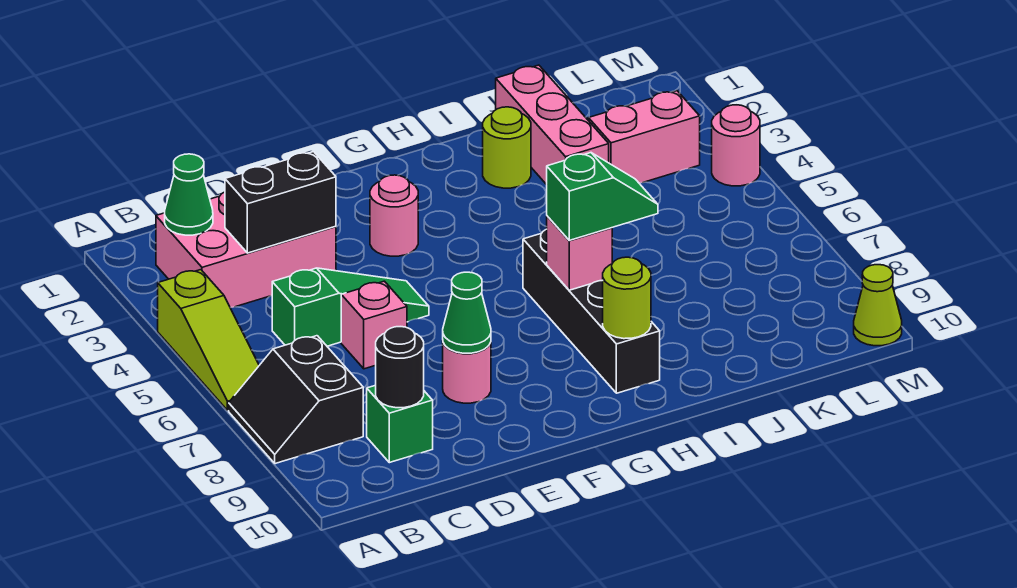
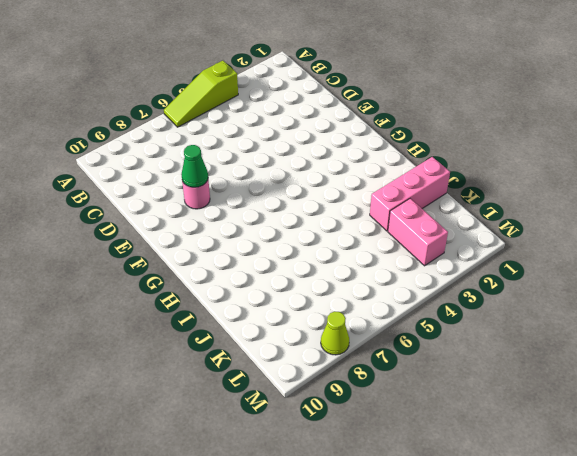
lime 1x1 cone [321,312,349,355] -> lime 1x1 cone moved to [854,265,902,346]
none -> black 2x2 slope [229,336,363,464]
none -> pink 2x3 brick [156,192,336,308]
none -> green 1x3 slope [272,268,429,346]

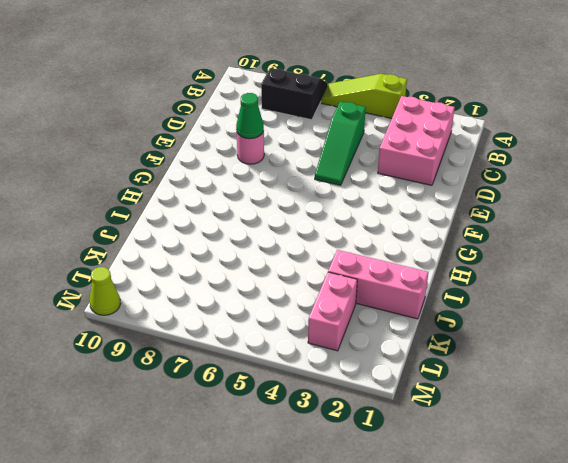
none -> green 1x1 brick [367,385,433,463]
none -> pink 1x1 brick [341,281,407,369]
none -> pink 1x1 round brick [370,175,418,256]

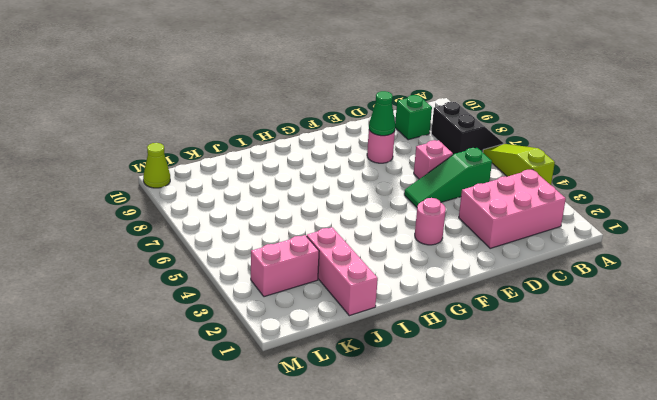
none -> black 1x4 brick [523,229,660,393]
none -> lime 1x1 round brick [483,107,531,188]
none -> pink 1x1 round brick [712,105,760,186]

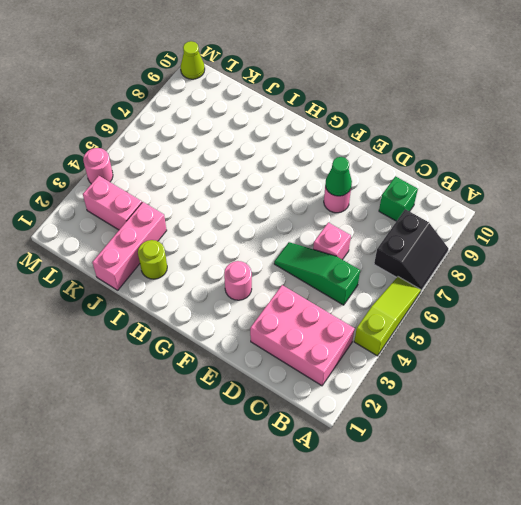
none -> black 1x4 brick [523,229,660,393]
none -> green 1x1 cone [165,154,213,235]
none -> black 1x2 brick [225,152,336,253]

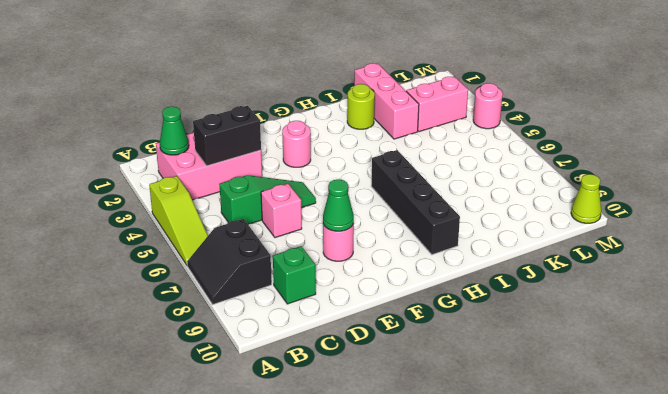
none -> black 1x1 round brick [376,327,424,408]
none -> pink 1x1 brick [547,216,612,290]
none -> lime 1x1 round brick [602,257,651,339]

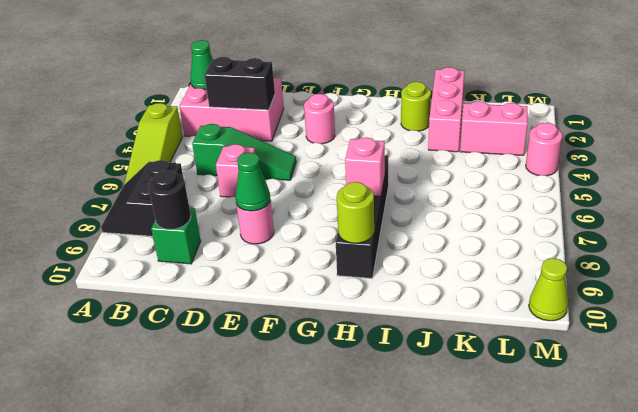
none -> green 1x2 slope [547,153,658,240]

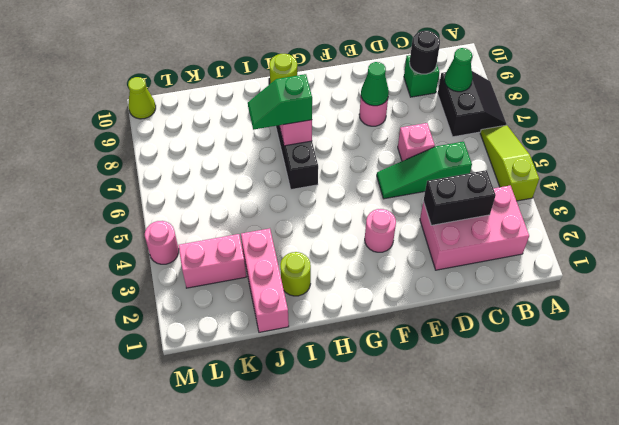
green 1x1 cone [445,48,473,92] -> green 1x1 cone moved to [165,154,213,235]

